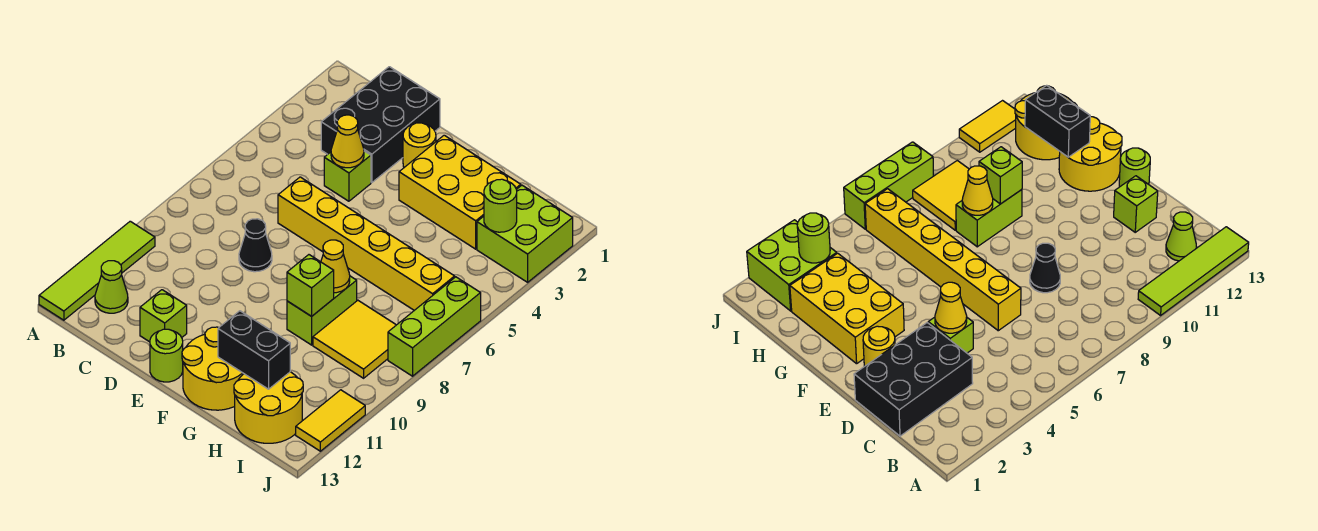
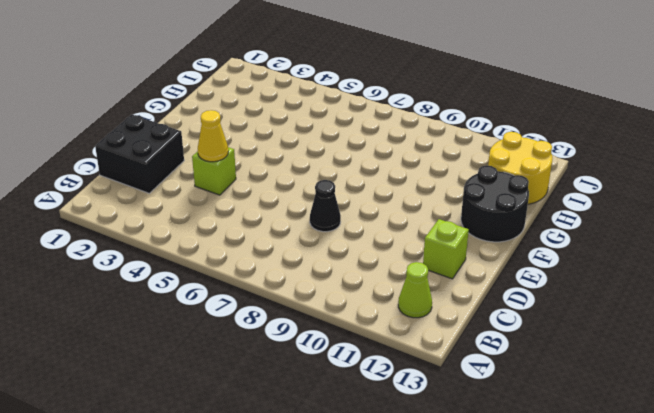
black 2x2 brick [95,115,184,193] -> black 2x3 brick [321,67,440,183]
black 2x2 round brick [461,165,529,242] -> yellow 2x2 round brick [182,327,244,410]
none -> lime 1x4 tile [39,221,155,320]
none -> yellow 1x6 brick [278,177,455,310]
none -> yellow 1x1 round brick [403,123,436,167]

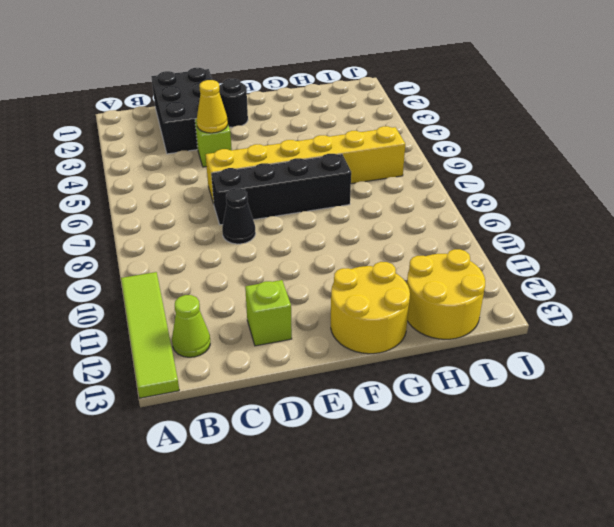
black 1x4 brick [211,154,351,225] -> none
black 1x1 round brick [219,79,248,127] -> yellow 1x1 round brick [403,123,436,167]
none -> lime 1x1 round brick [150,329,183,382]
none -> yellow 2x3 brick [399,135,521,249]
none -> lime 1x2 brick [287,276,357,345]

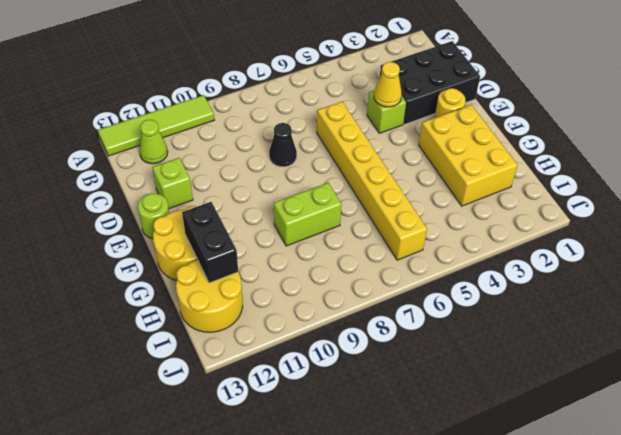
none -> yellow 2x2 tile [313,300,396,378]
none -> lime 2x2 brick [477,185,573,282]
none -> lime 1x3 brick [388,277,481,376]

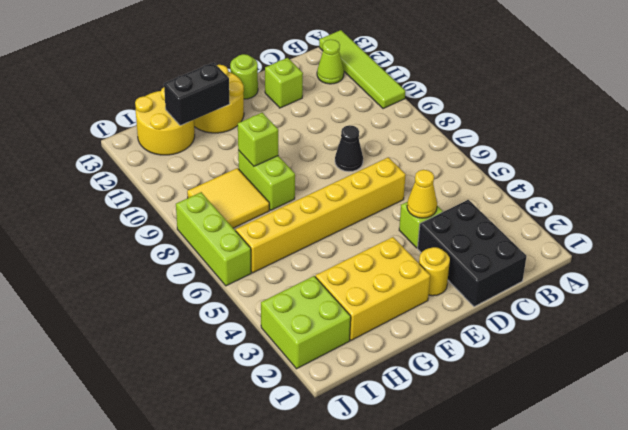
none -> yellow 1x2 tile [296,390,365,451]
none -> yellow 1x1 cone [321,240,350,293]
none -> lime 1x1 round brick [484,179,517,232]

